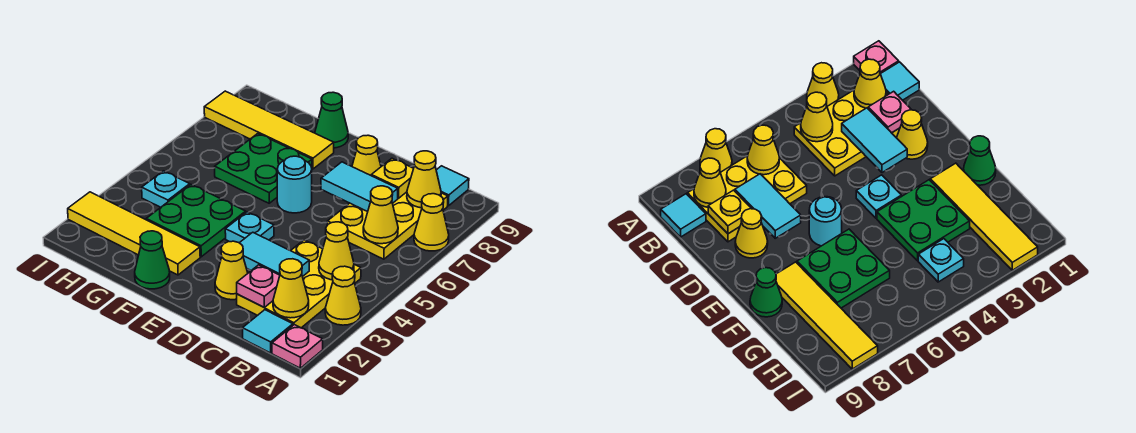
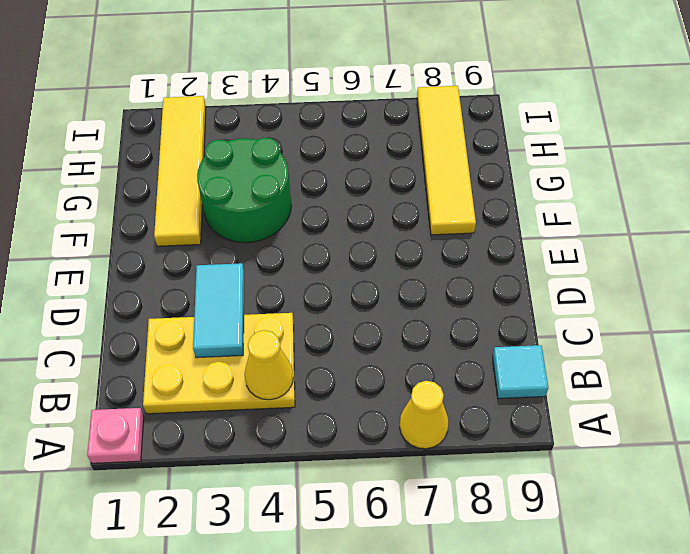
green 2x2 round brick [197,138,291,243] -> green 2x2 plate [146,185,246,257]
none -> yellow 1x1 cone [325,266,361,325]
none -> cyan 1x1 tile [243,310,293,353]
none -> yellow 2x3 plate [327,192,448,259]

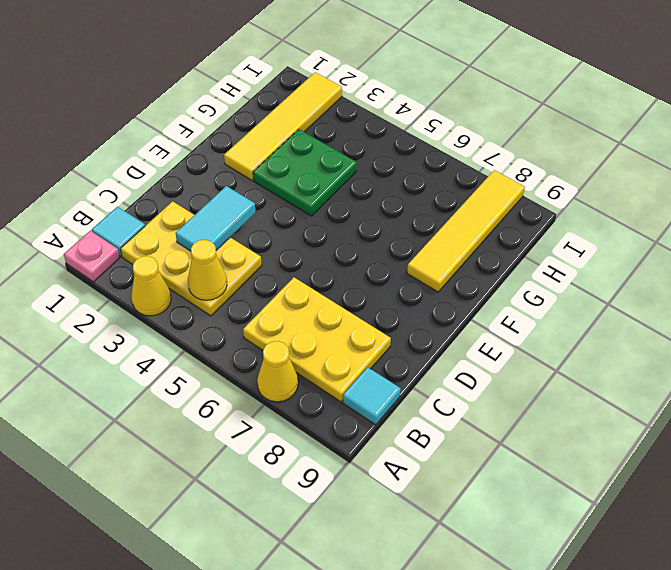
none -> yellow 1x1 cone [215,241,248,300]
none -> yellow 1x1 cone [352,135,381,175]
none -> cyan 1x1 plate [225,212,274,243]

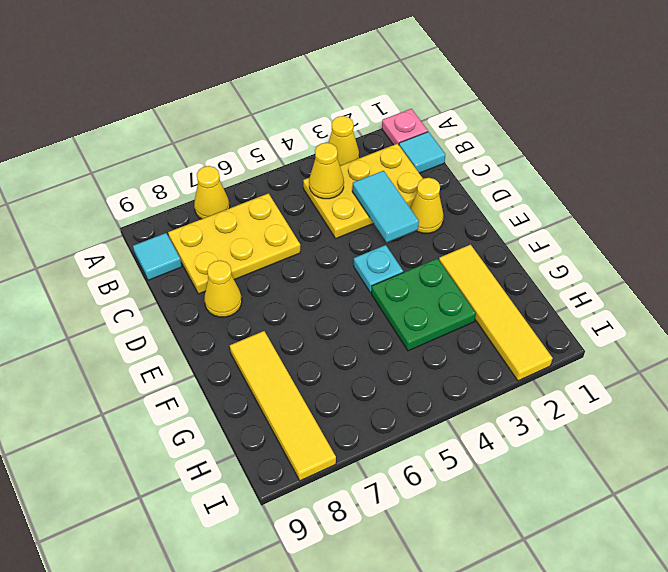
none -> cyan 1x1 round brick [277,156,312,213]
none -> green 1x1 cone [135,231,170,289]
none -> green 2x2 plate [215,134,312,203]

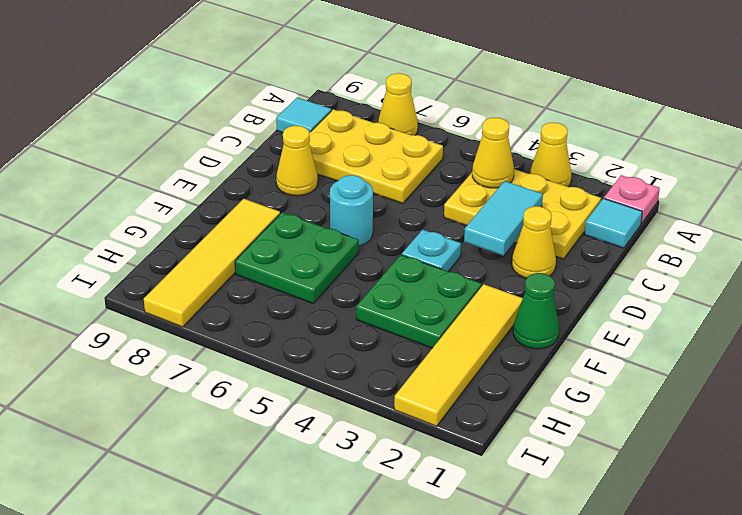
none -> green 1x1 cone [315,92,348,148]
none -> cyan 1x1 plate [142,171,190,207]
none -> yellow 1x1 cone [273,259,309,318]

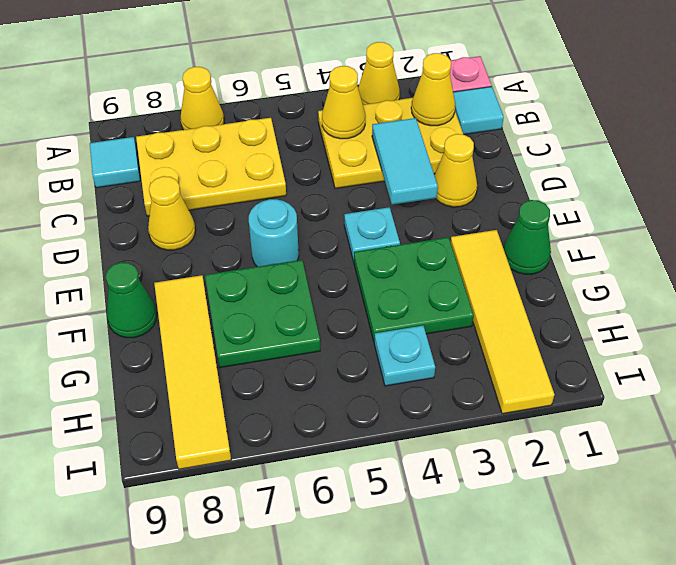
none -> yellow 1x1 cone [363,186,398,244]
none -> yellow 1x1 cone [407,151,441,208]
none -> pink 1x1 plate [237,265,280,307]

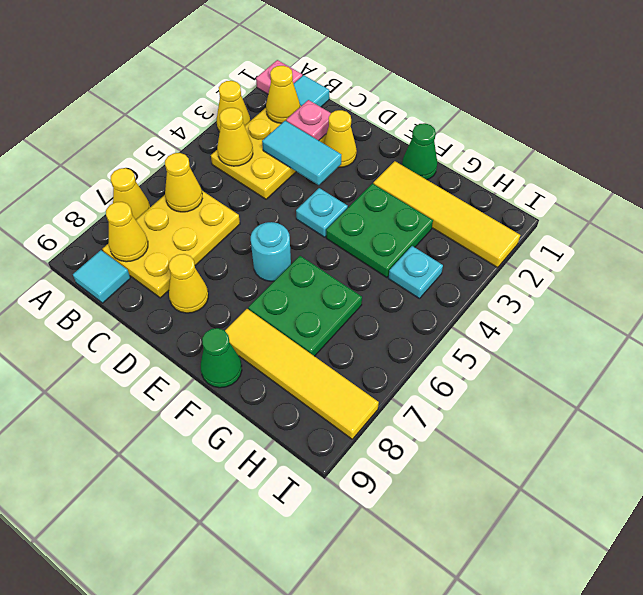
none -> cyan 1x2 tile [321,162,398,212]
none -> yellow 1x1 plate [371,158,414,198]

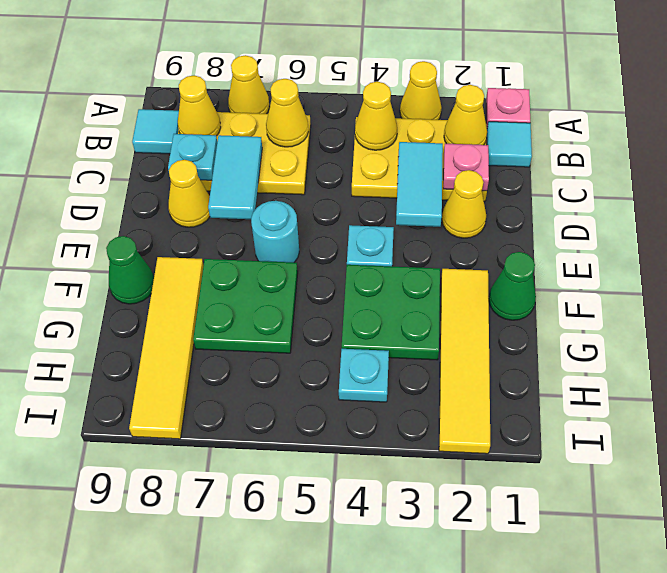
cyan 1x1 plate [168,134,217,180] -> yellow 1x1 plate [371,158,414,198]

